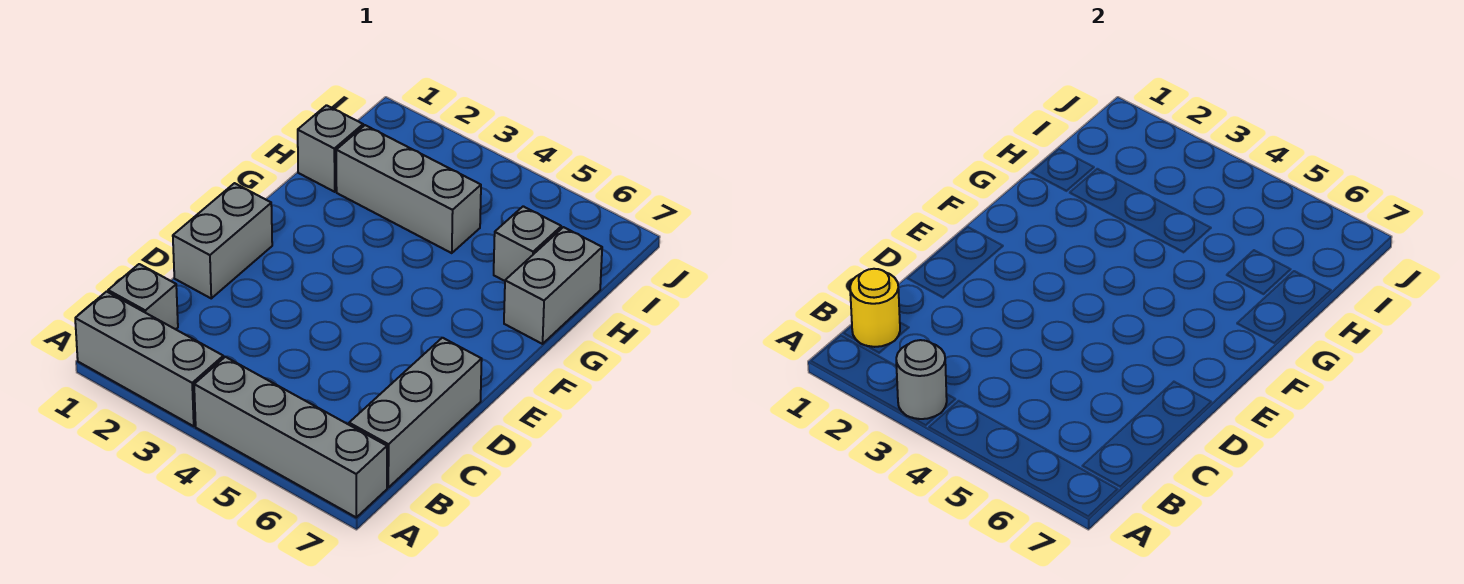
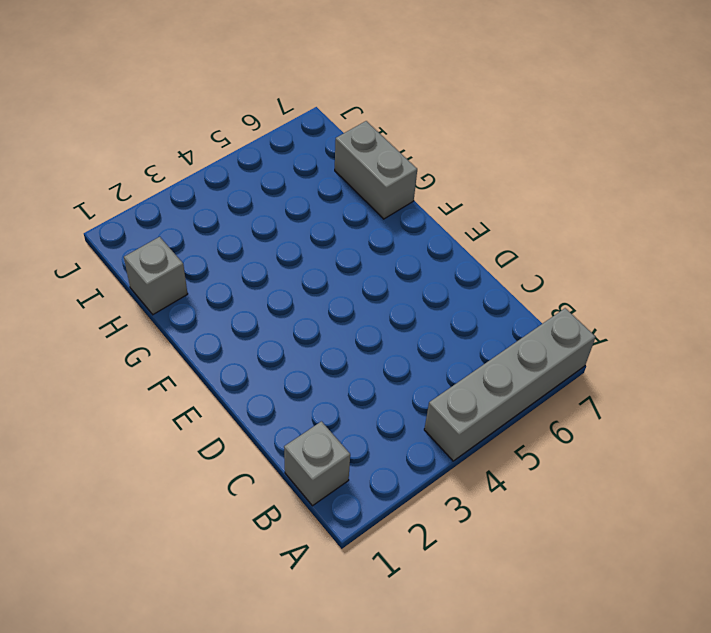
none -> grey 1x3 brick [75,292,223,426]
none -> grey 1x3 brick [349,338,482,487]

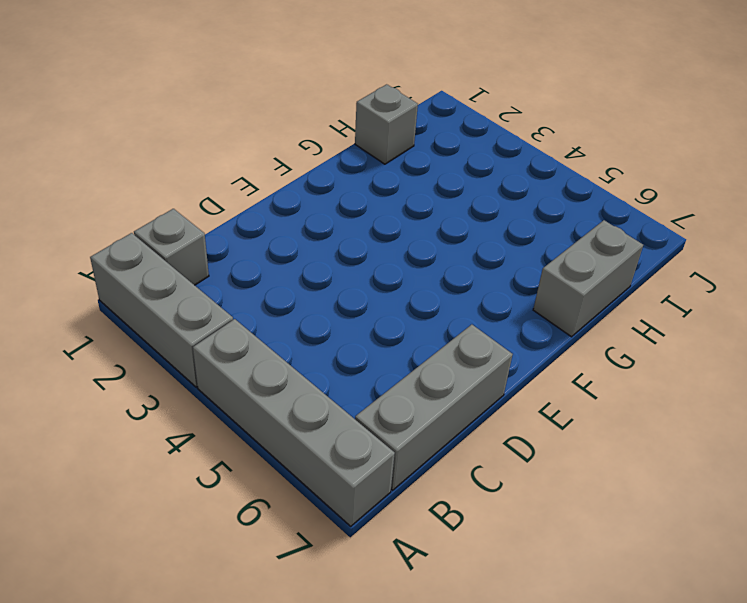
none -> grey 1x2 brick [173,183,272,298]
none -> grey 1x3 brick [336,125,481,253]

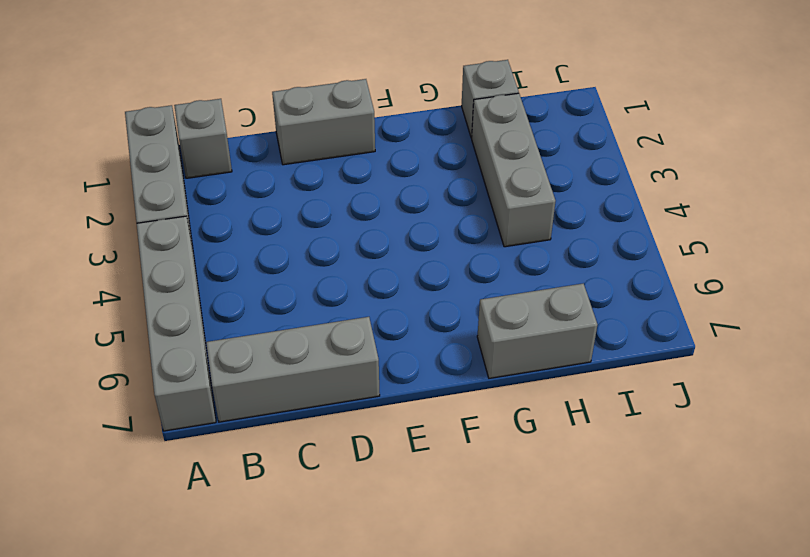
none -> grey 1x1 brick [494,206,561,281]
none -> grey 1x1 round brick [896,340,947,419]

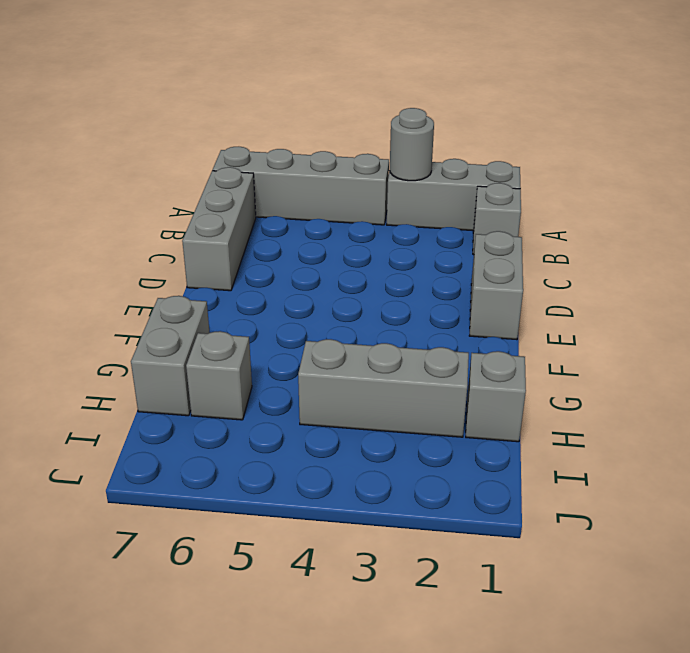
none -> yellow 1x1 round brick [850,269,900,347]

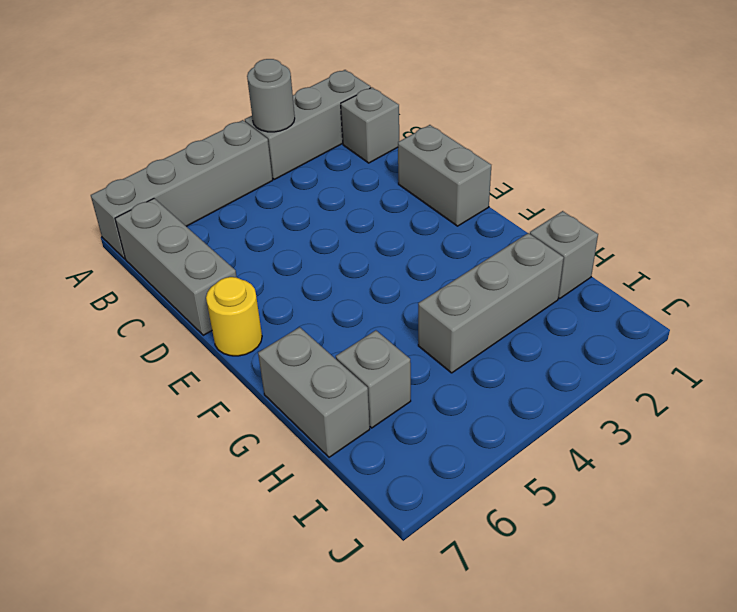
yellow 1x1 round brick [206,277,262,356] -> yellow 1x1 round brick moved to [850,269,900,347]

